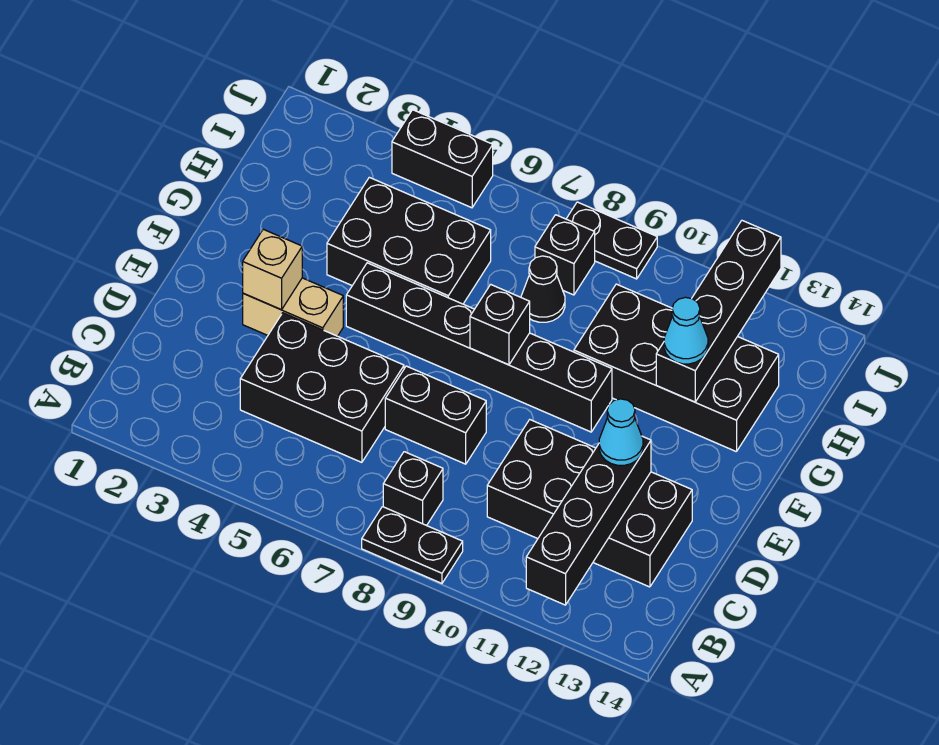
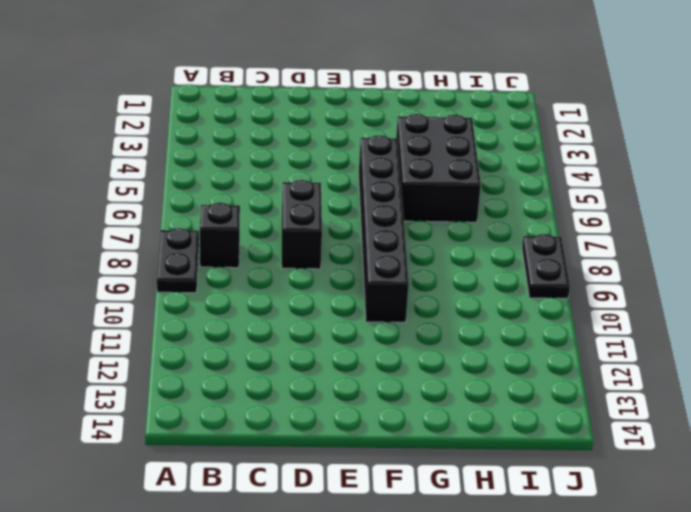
none -> black 2x3 brick [240,313,404,462]
none -> black 2x4 brick [487,420,692,587]
none -> tan 1x2 brick [243,278,343,336]

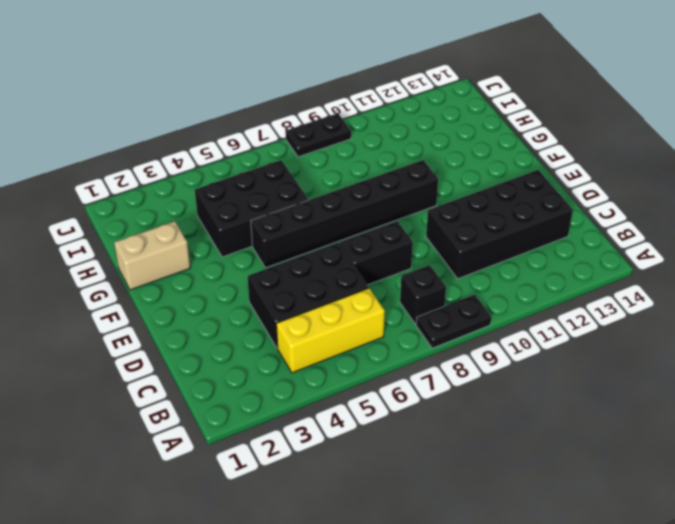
yellow 1x3 brick [276,288,385,373] -> none
tan 1x2 brick [114,221,190,290] -> tan 1x2 brick moved to [243,278,343,336]
none -> black 2x4 brick [574,284,779,452]
none -> black 1x1 cone [521,256,565,322]
none -> black 1x1 brick [535,215,595,295]

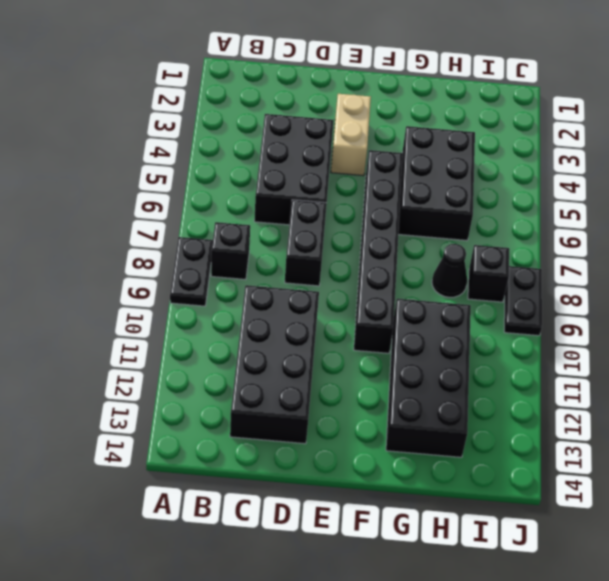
none -> black 1x2 brick [392,110,493,208]
none -> black 1x4 brick [526,436,651,605]
none -> tan 1x1 brick [243,229,302,310]

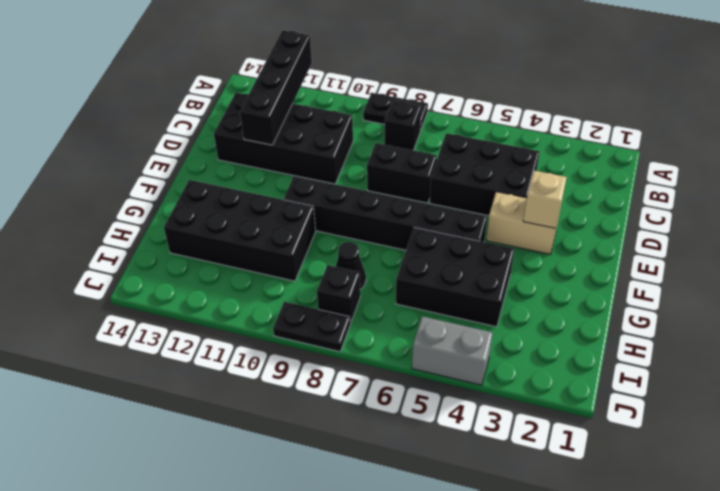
grey 1x2 brick [412,316,493,385] -> black 1x2 brick [392,110,493,208]
none -> black 1x1 brick [470,285,530,365]
none -> black 1x4 brick [656,221,781,402]
none -> cyan 1x1 cone [599,399,643,465]

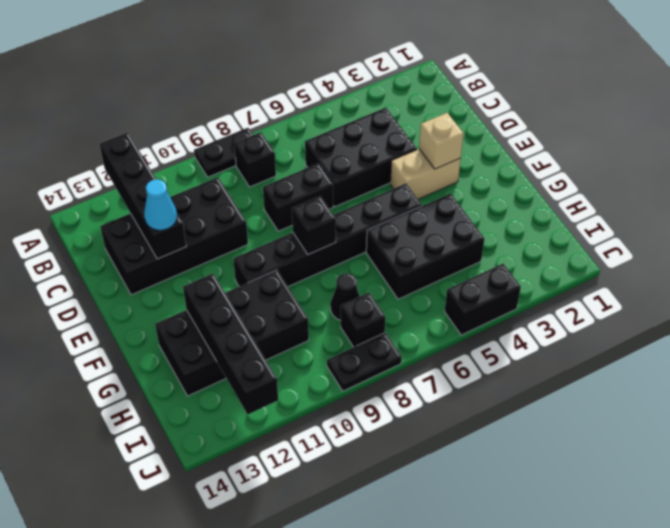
none -> cyan 1x1 cone [664,297,708,364]

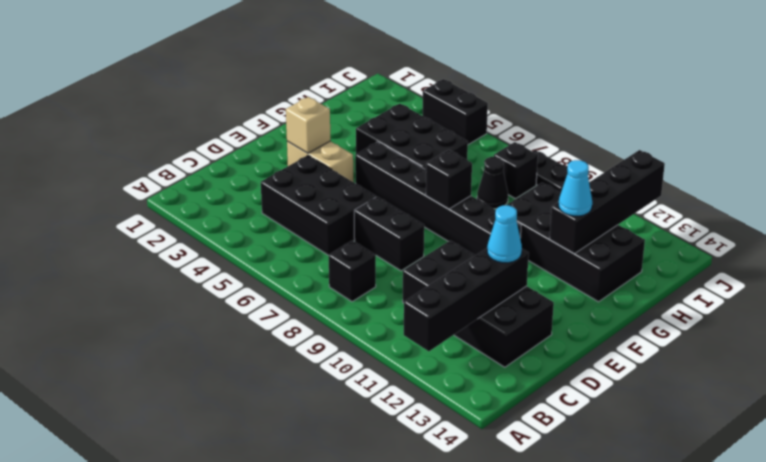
none -> black 1x2 plate [362,507,463,583]

